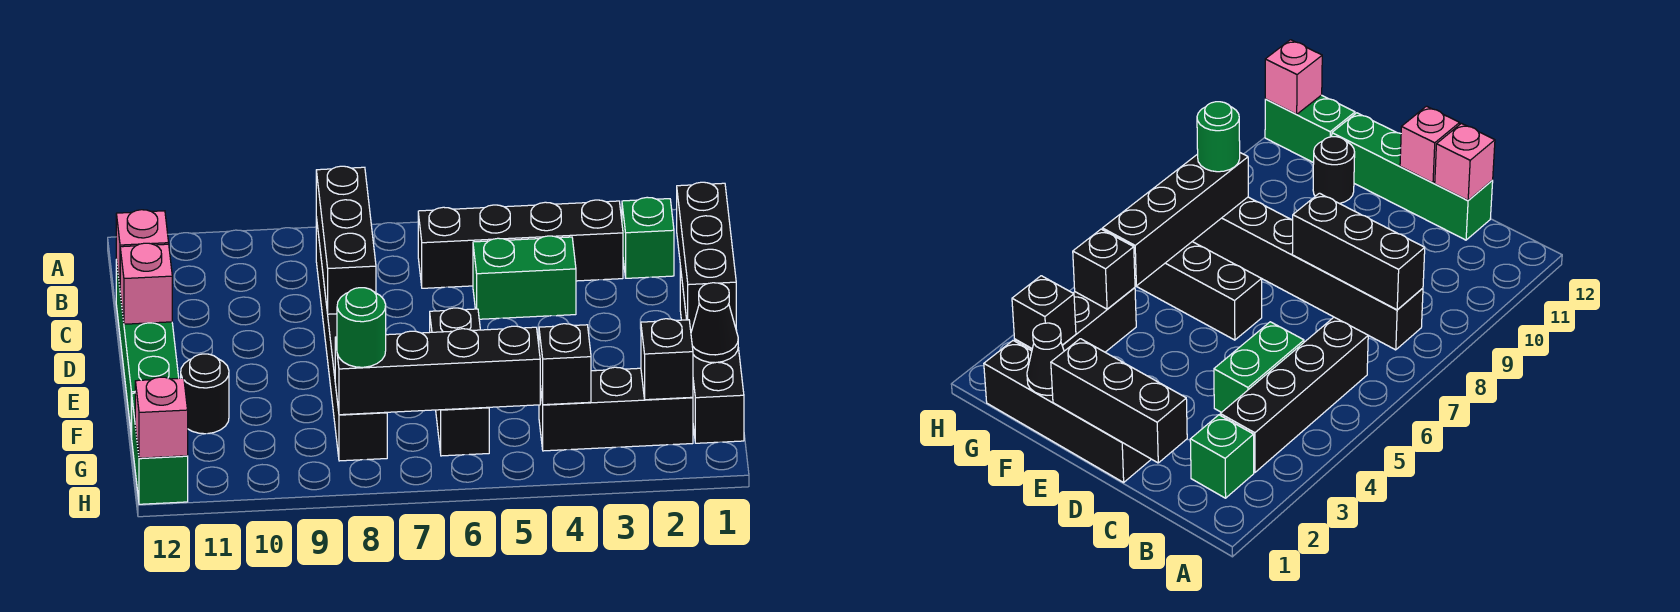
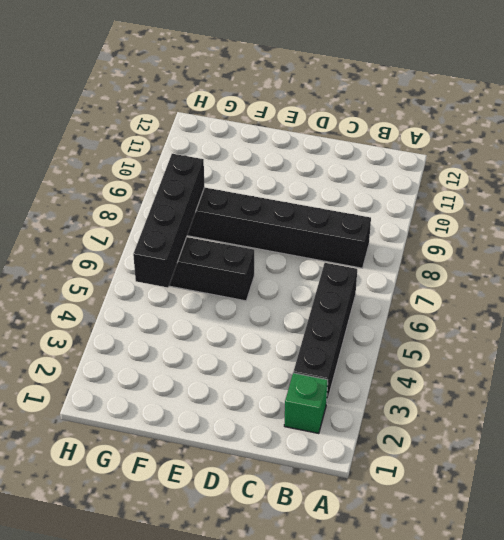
none -> green 1x2 brick [473,236,576,319]
none -> green 1x4 brick [116,260,179,437]
none -> black 1x4 brick [680,266,744,443]

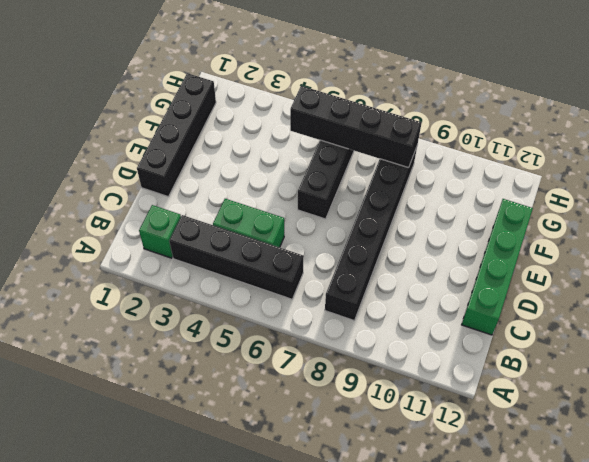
none -> black 1x1 round brick [181,354,229,434]
none -> black 1x3 brick [539,367,693,451]
none -> green 1x2 brick [132,393,188,504]

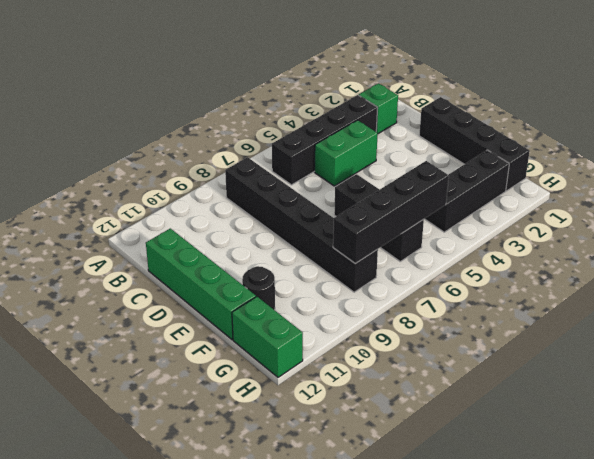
none -> black 1x3 brick [316,166,376,314]
none -> black 1x3 brick [677,182,736,330]
none -> pink 1x1 brick [116,210,169,286]

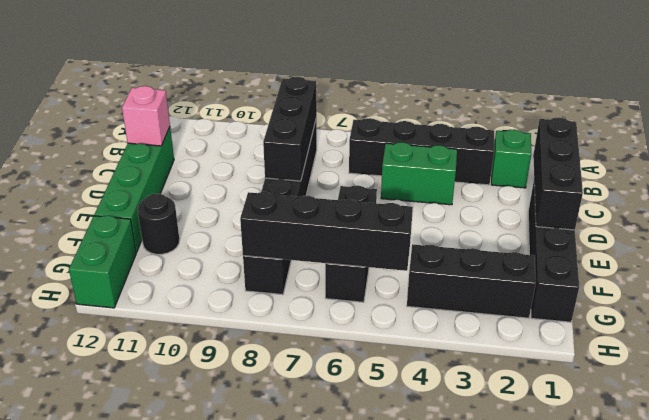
none -> pink 1x1 brick [120,243,172,324]
none -> black 1x1 cone [691,283,738,363]
none -> black 1x1 brick [641,319,693,400]

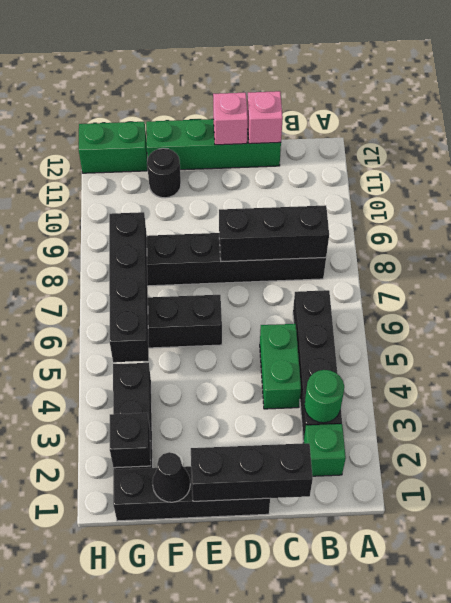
green 1x1 round brick [304,370,344,423] -> green 1x1 round brick moved to [337,288,386,367]
none -> black 1x1 brick [539,324,591,405]
none -> pink 1x1 brick [135,377,188,458]

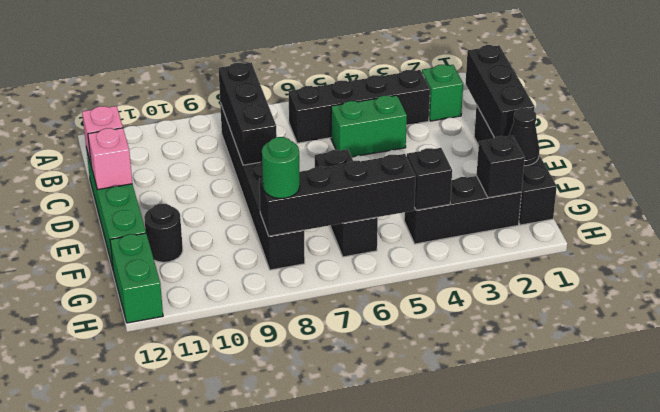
none -> pink 1x1 brick [135,377,188,458]

